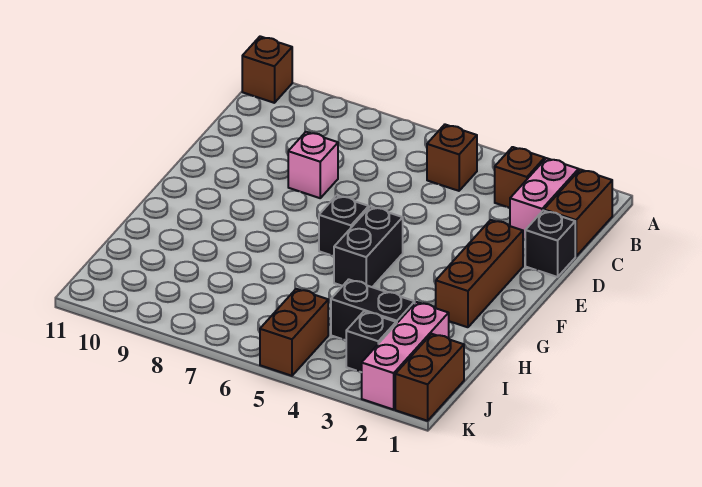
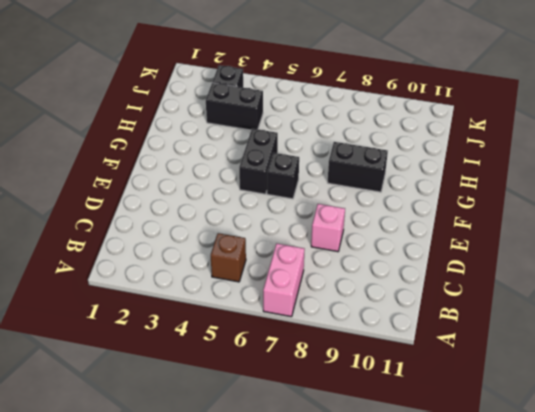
pink 1x2 brick [263,244,305,317] -> pink 1x2 brick moved to [510,158,579,239]
black 1x2 brick [328,142,388,192] -> none
none -> brown 1x1 brick [242,36,292,103]
none -> brown 1x2 brick [544,169,612,256]
none -> brown 1x1 brick [495,147,545,208]

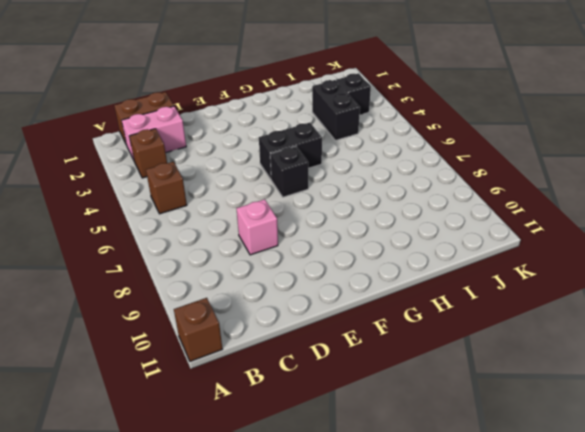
none -> black 1x1 brick [525,211,575,277]
none -> brown 1x3 brick [436,220,523,327]
none -> pink 1x3 brick [362,302,449,410]

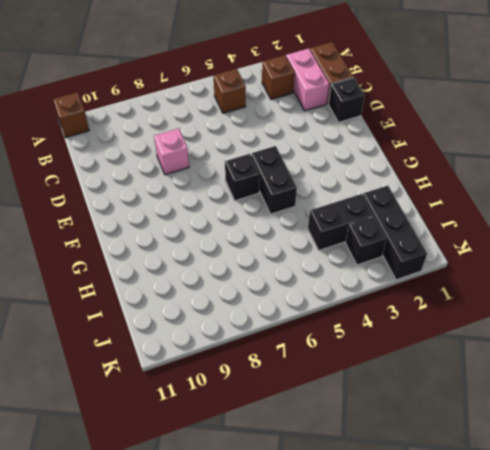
black 1x3 brick [363,186,427,280] -> pink 1x3 brick [362,302,449,410]
none -> brown 1x3 brick [436,220,523,327]
none -> brown 1x2 brick [395,334,464,421]
none -> brown 1x2 brick [260,289,328,376]

